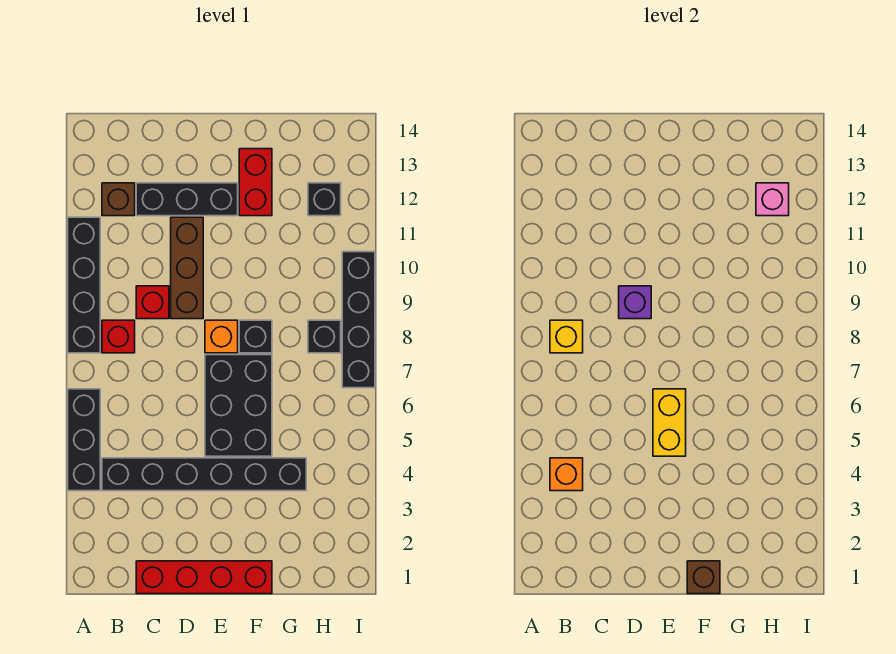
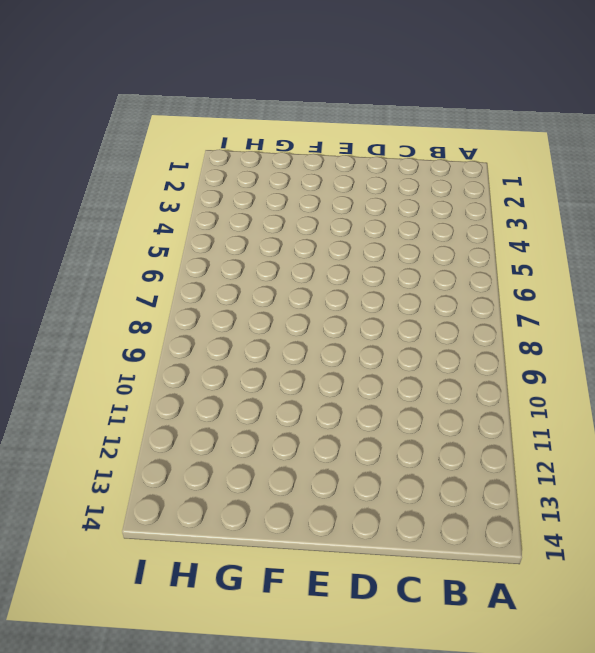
none -> black 1x3 brick [68,389,100,491]
none -> black 1x4 brick [68,217,100,353]
none -> black 1x6 brick [102,458,306,491]

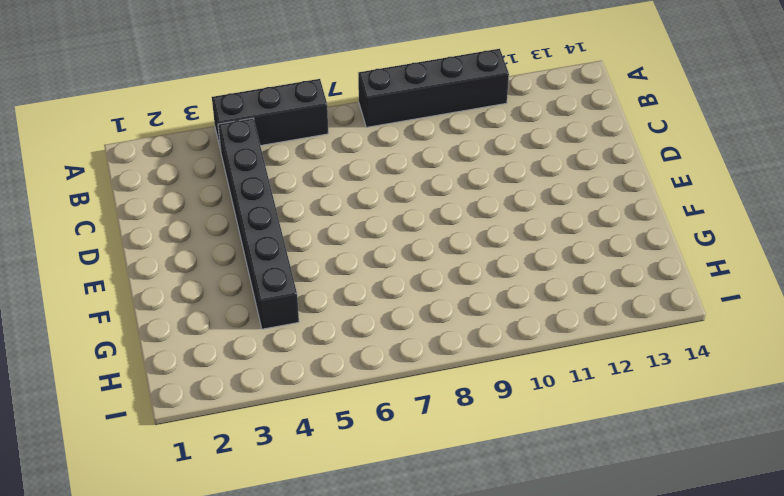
none -> red 1x1 brick [102,320,135,353]
none -> brown 1x1 brick [102,183,135,216]
none -> red 1x4 brick [136,561,272,594]

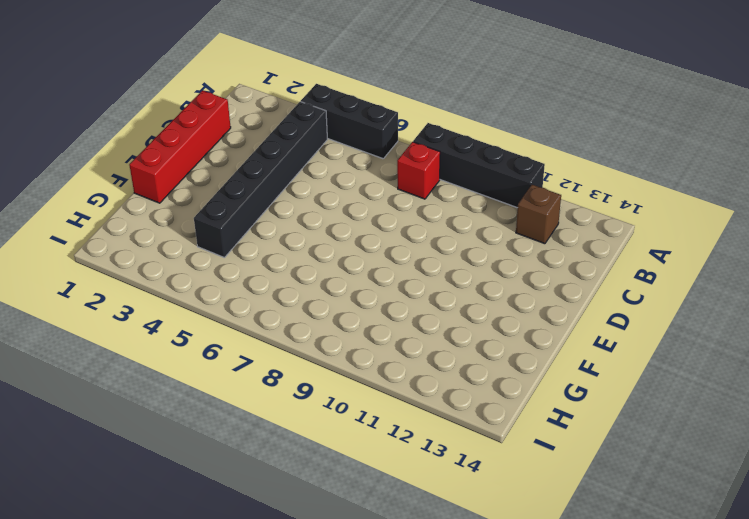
none -> red 1x1 brick [136,286,169,319]
none -> black 1x3 brick [136,183,238,216]
none -> brown 1x3 brick [171,217,203,319]

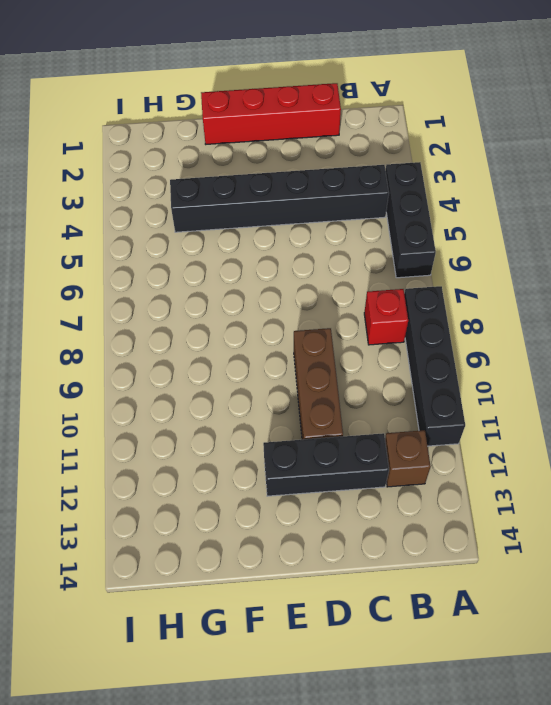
none -> red 1x1 brick [136,286,169,319]
none -> black 2x3 brick [205,355,272,456]
none -> orange 1x1 brick [205,320,238,353]

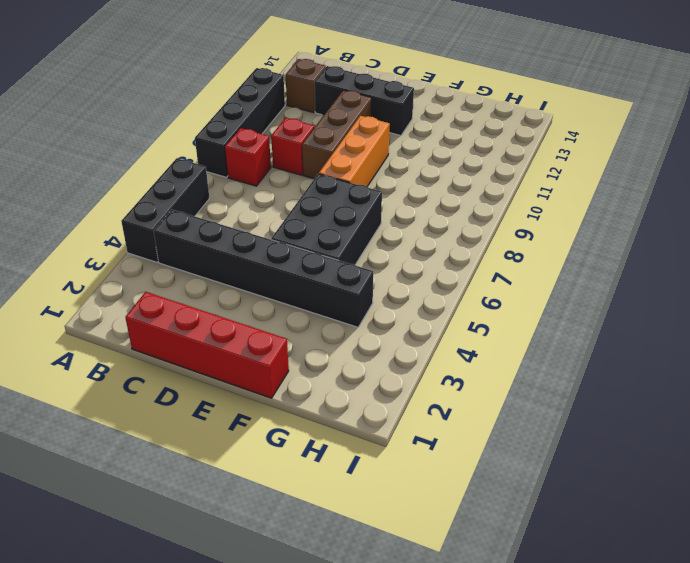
orange 1x3 brick [319,116,390,186] -> orange 1x1 brick [205,320,238,353]
none -> black 1x1 brick [239,320,272,353]
none -> red 1x2 brick [239,149,272,216]
none -> black 1x1 brick [308,320,341,353]

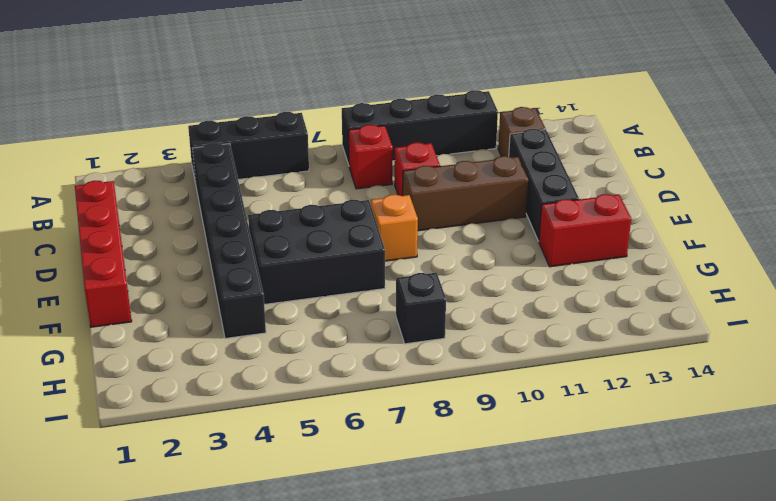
none -> black 1x1 brick [239,320,272,353]
none -> black 1x1 brick [308,183,341,216]
none -> black 1x4 brick [342,252,375,388]

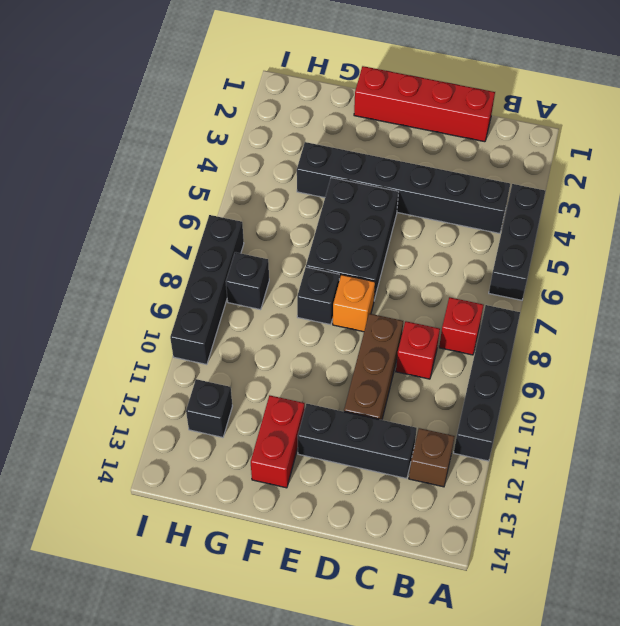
none -> orange 1x1 brick [550,458,583,491]
none -> yellow 1x1 brick [550,320,583,353]
none -> purple 1x1 brick [619,286,651,319]

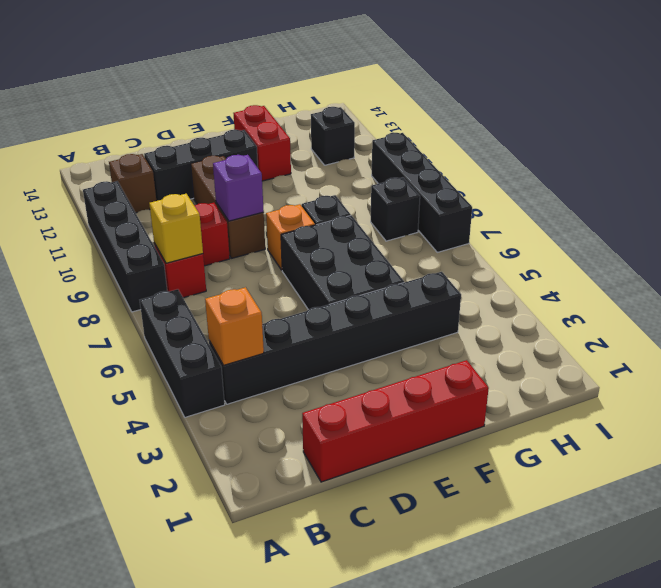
none -> yellow 1x2 brick [653,389,686,456]
none -> brown 1x1 brick [687,561,720,594]
none -> pink 1x1 brick [756,183,789,216]

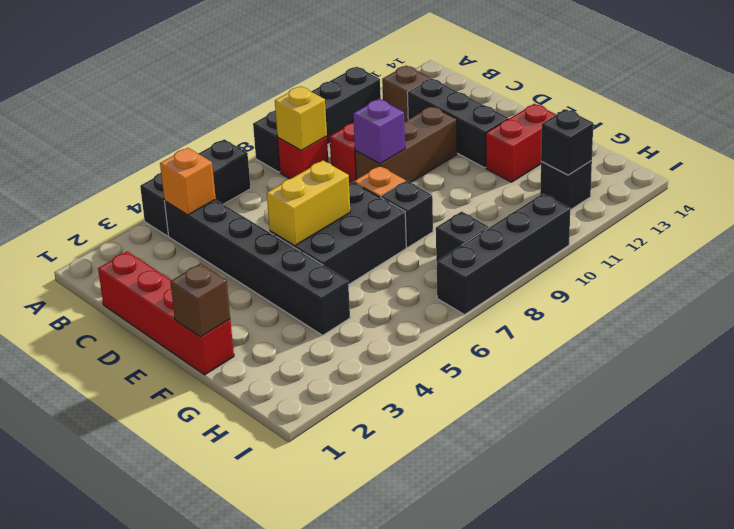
black 1x1 brick [541,109,593,175] -> pink 1x1 brick [756,183,789,216]

